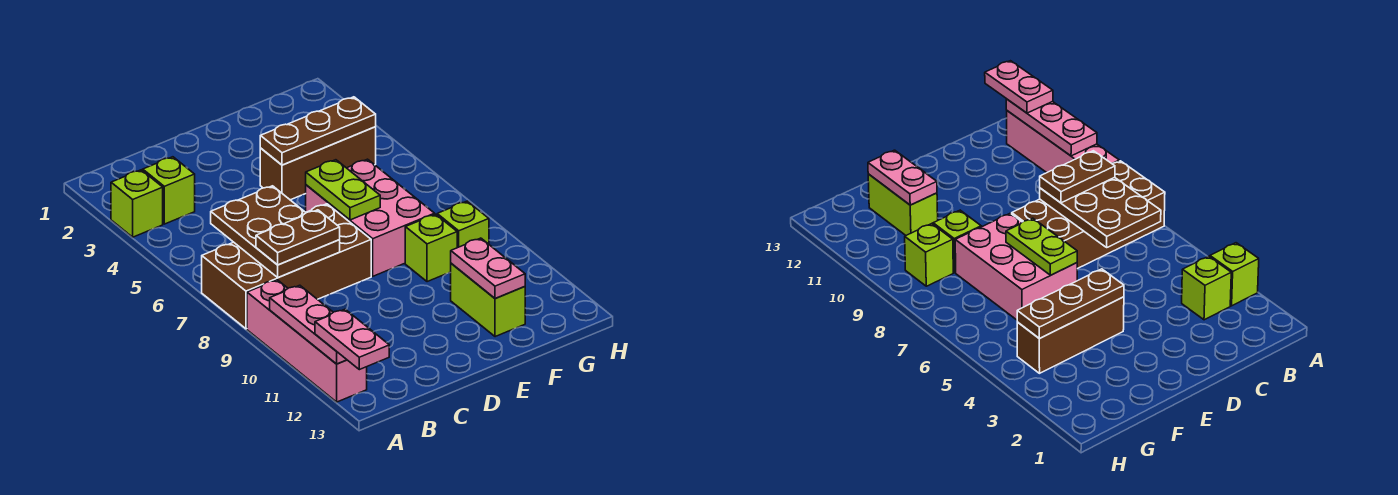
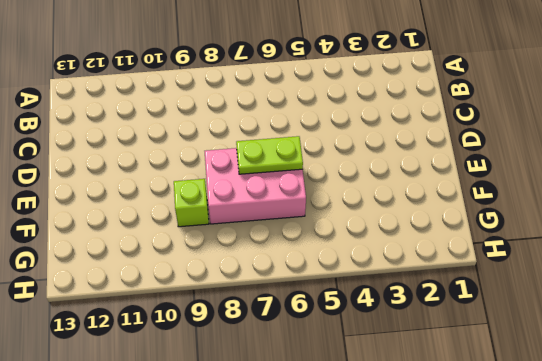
none -> lime 1x1 brick [111,170,163,237]
none -> brown 2x4 brick [202,204,371,329]
none -> pink 1x4 brick [247,280,367,402]

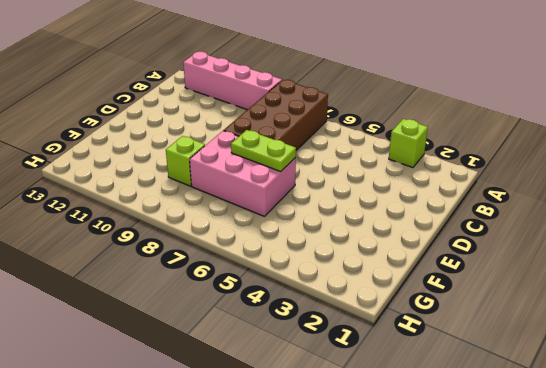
none -> lime 1x1 brick [143,157,195,224]
none -> brown 1x3 brick [260,127,376,200]
none -> lime 1x2 brick [451,263,525,337]

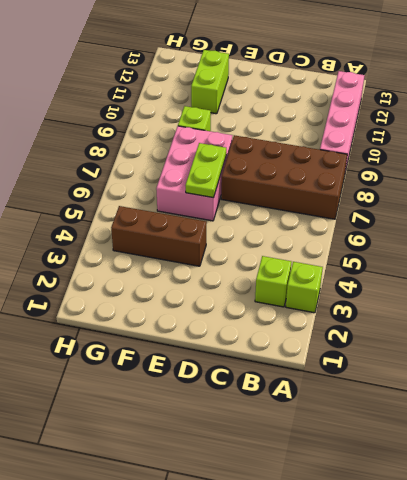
none -> lime 1x1 brick [437,201,489,248]
none -> pink 1x3 plate [270,285,347,364]
none -> brown 2x3 plate [211,186,340,278]

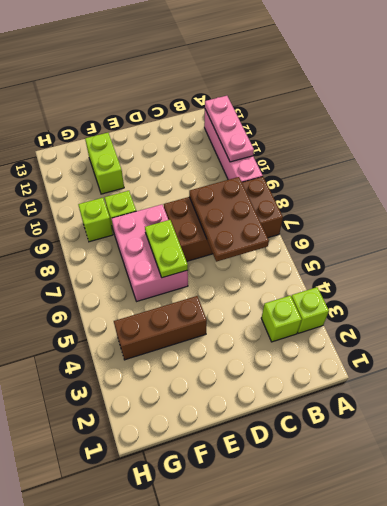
none -> brown 1x3 plate [260,97,376,165]
none -> pink 1x2 plate [451,238,525,299]
none -> pink 1x2 plate [315,309,389,370]

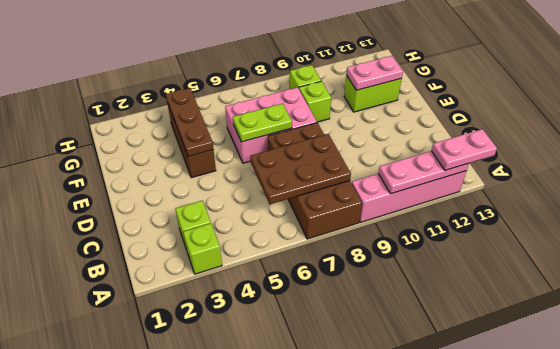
none -> brown 1x2 plate [256,210,340,265]

